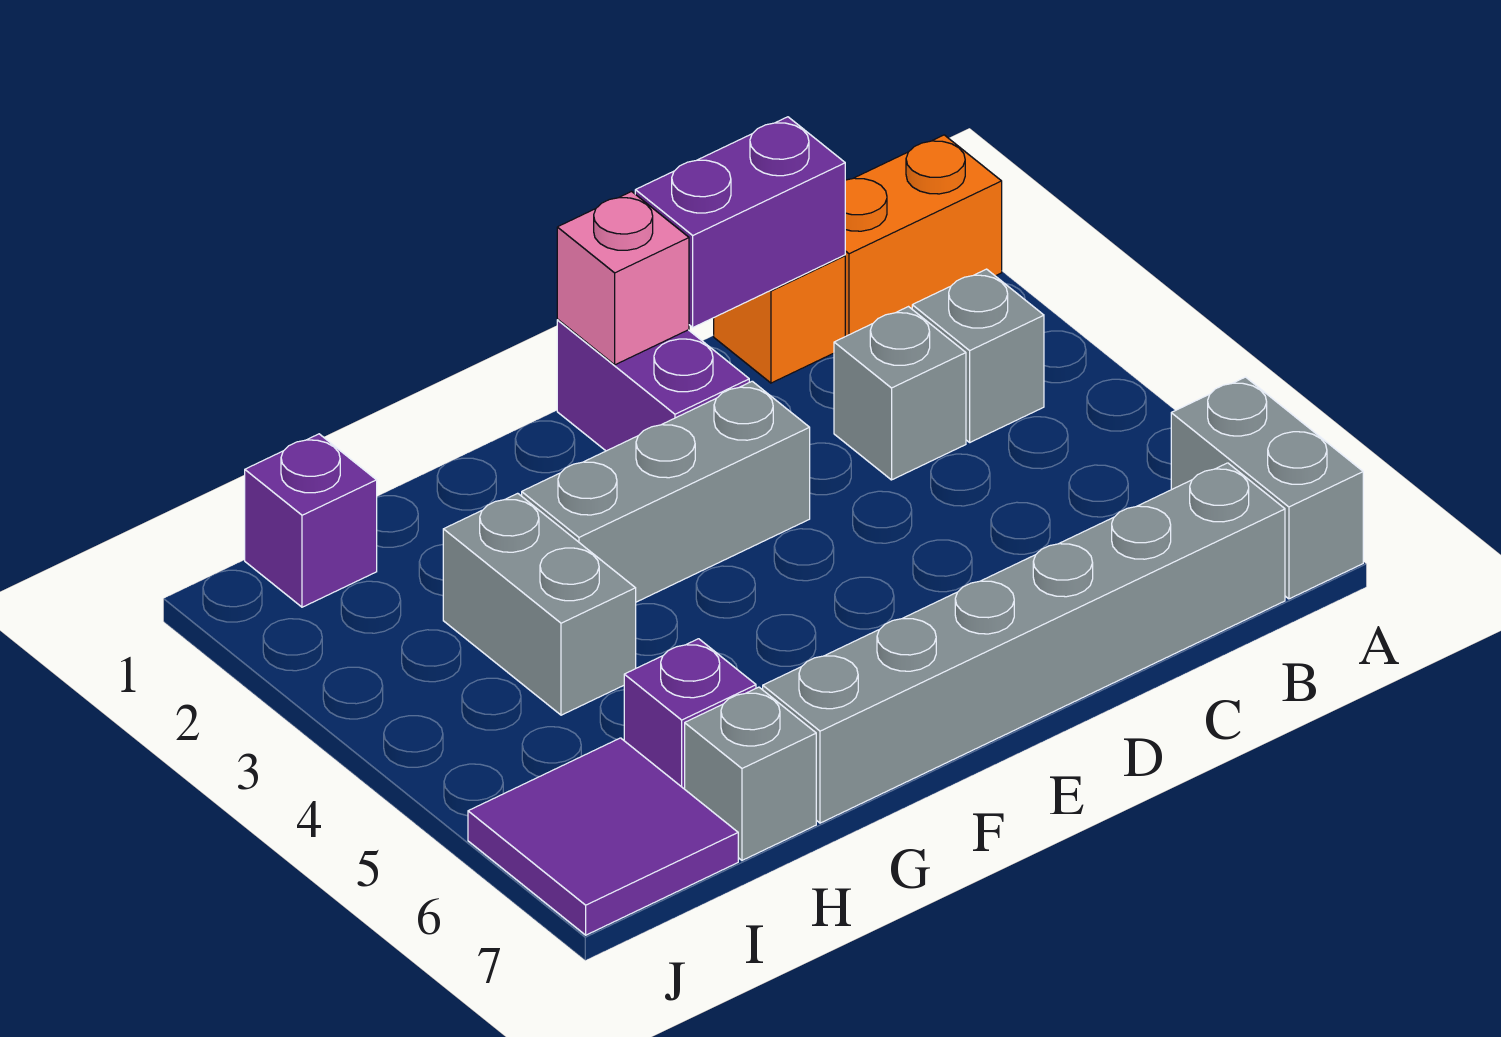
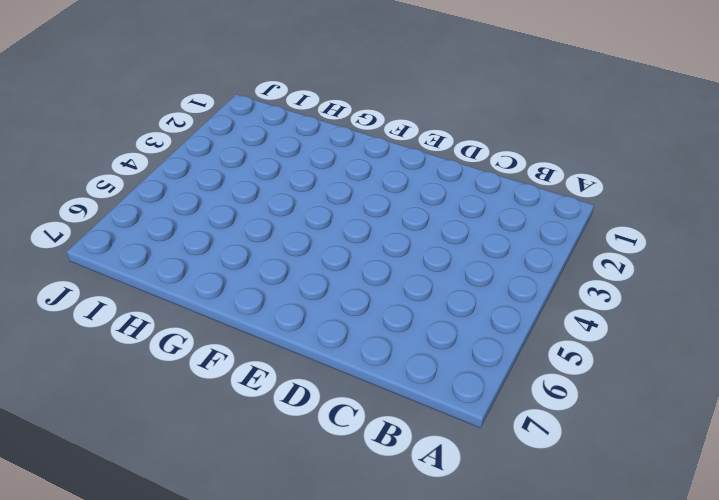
none -> orange 1x2 brick [845,135,1002,336]
none -> grey 1x2 brick [1171,377,1363,599]
none -> grey 1x1 brick [912,269,1044,442]

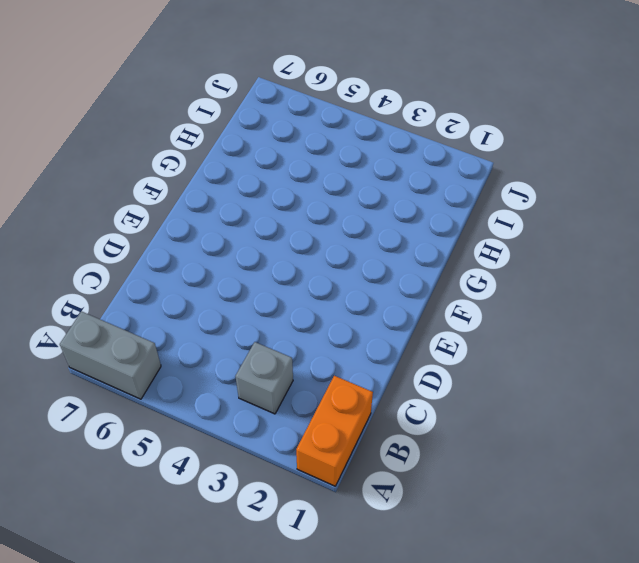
none -> grey 1x6 brick [763,463,1285,823]
none -> orange 1x1 brick [714,255,845,383]
none -> grey 1x1 brick [834,307,966,480]

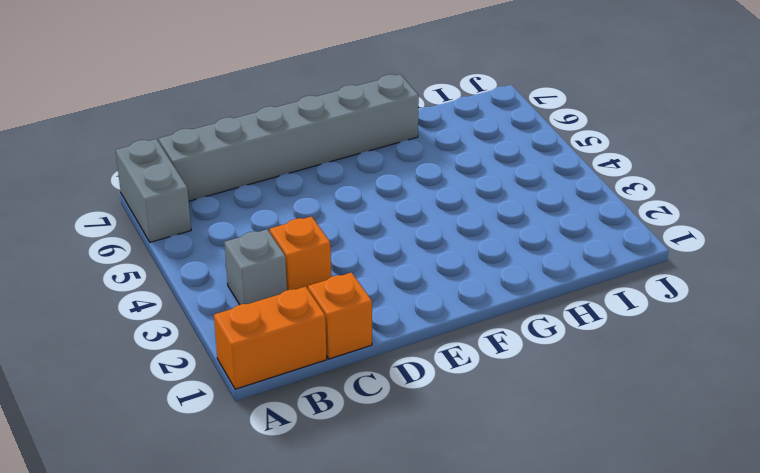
orange 1x1 brick [270,216,331,290] -> grey 1x1 brick [834,307,966,480]
none -> purple 1x2 brick [557,320,749,451]
none -> grey 1x3 brick [522,381,810,602]
none -> grey 1x2 brick [443,493,636,715]

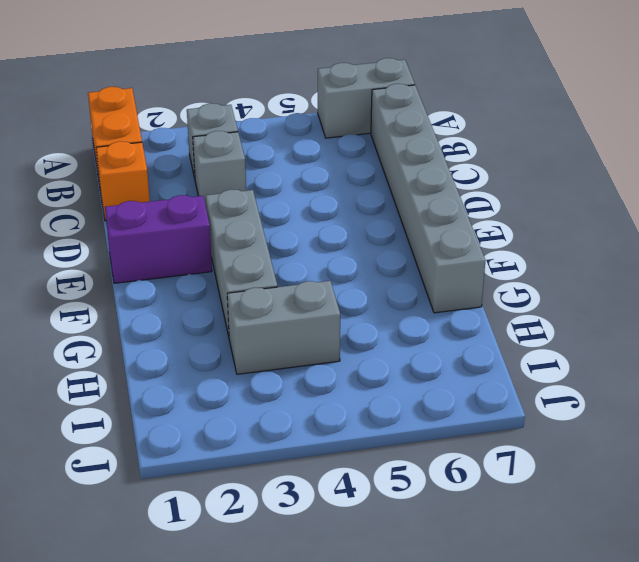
none -> purple 1x1 brick [624,639,756,789]
none -> grey 1x1 brick [685,687,816,860]
none -> purple 1x1 brick [245,434,377,607]

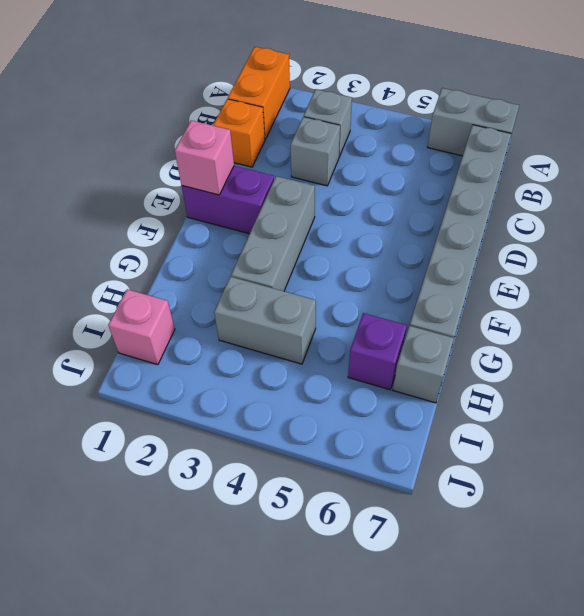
pink 1x1 brick [108,289,175,365] -> purple 1x1 brick [245,434,377,607]
none -> purple 2x2 tile [468,738,738,935]
none -> purple 1x2 brick [635,117,845,327]

